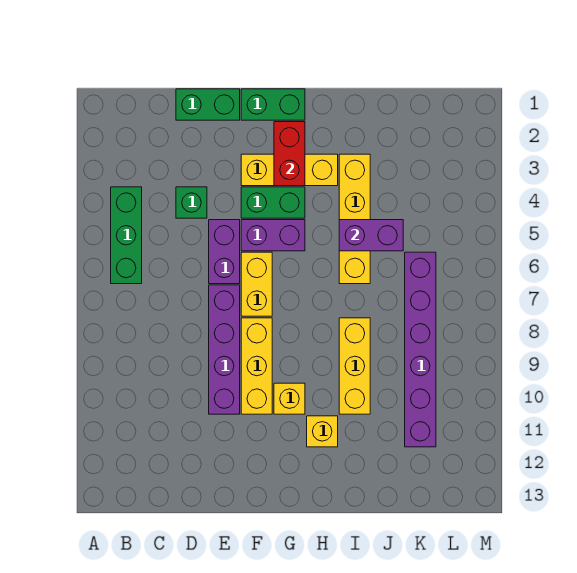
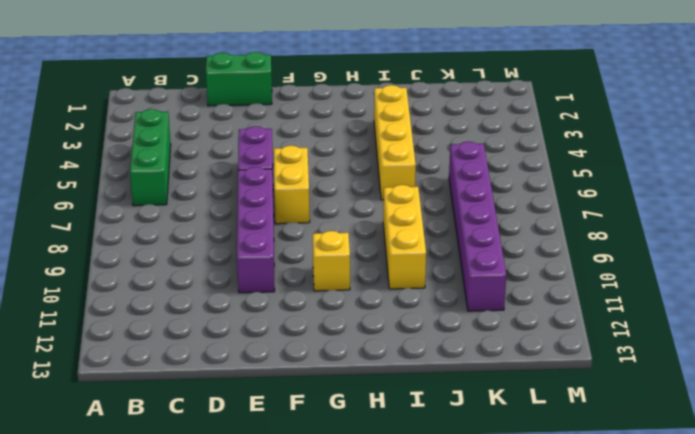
none -> green 1x1 brick [176,187,207,218]
none -> green 1x2 brick [241,89,305,120]
none -> yellow 1x3 brick [241,154,338,186]

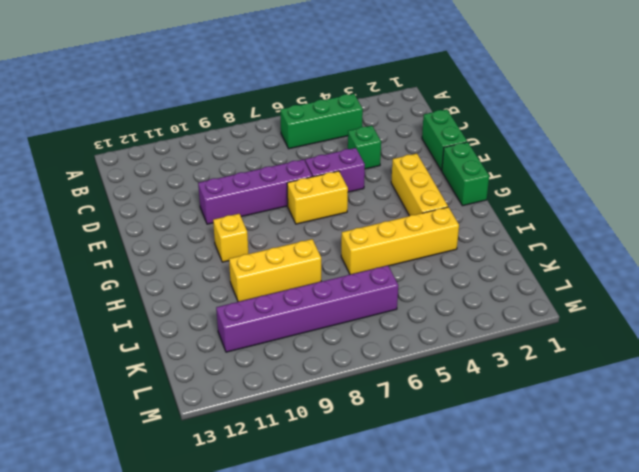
none -> green 1x2 brick [241,187,305,218]
none -> purple 1x2 brick [241,220,305,251]
none -> yellow 1x3 brick [241,318,272,414]

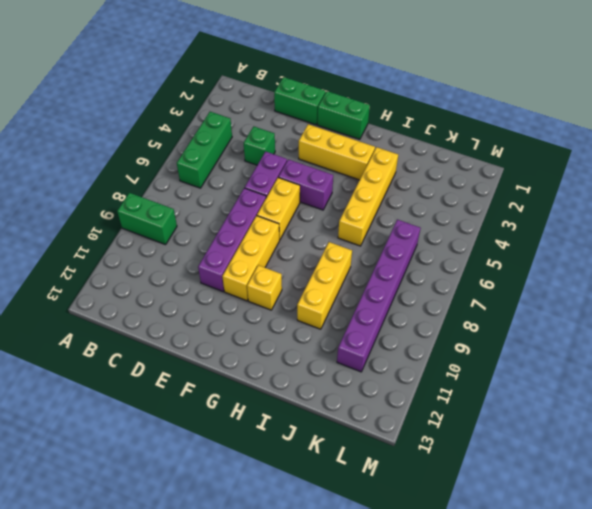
green 1x2 brick [117,193,177,245] -> green 1x2 brick moved to [241,187,305,218]
none -> yellow 1x1 brick [307,416,338,447]
none -> red 1x2 brick [274,122,305,186]
none -> purple 1x2 brick [339,220,403,251]

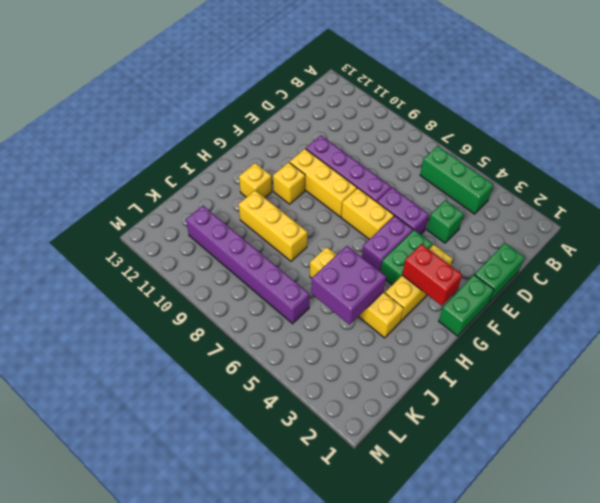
purple 2x2 brick [311,246,386,325] -> purple 1x2 brick [339,220,403,251]

